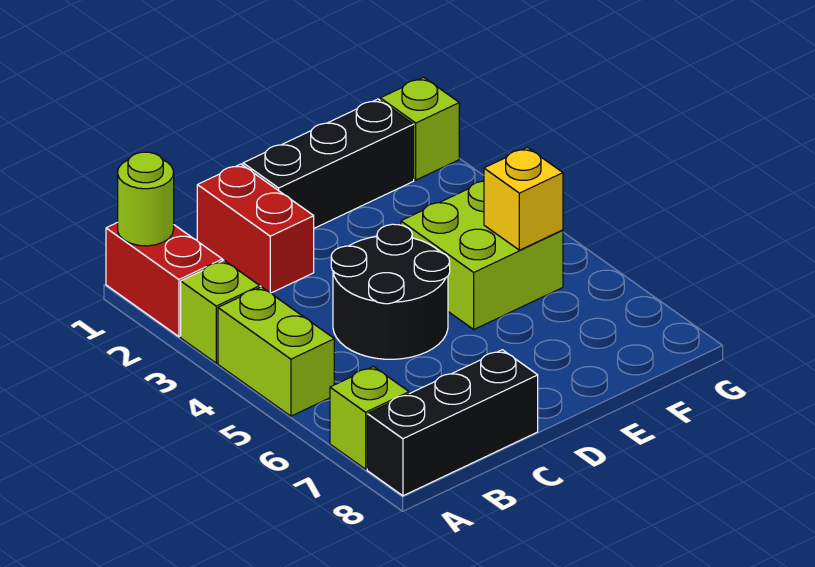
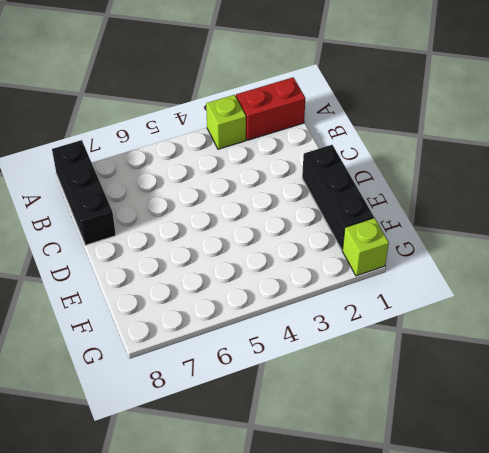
none -> lime 1x2 brick [218,287,334,416]
none -> lime 1x1 brick [330,367,409,469]
none -> red 1x2 brick [197,164,314,293]

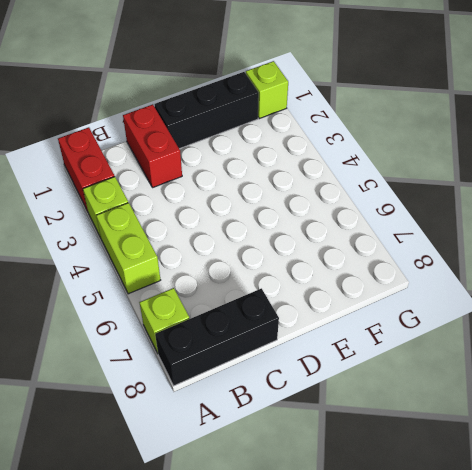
none -> black 2x2 round brick [331,224,450,359]
none -> lime 2x2 brick [401,181,563,329]
none -> lime 1x1 round brick [118,152,174,246]

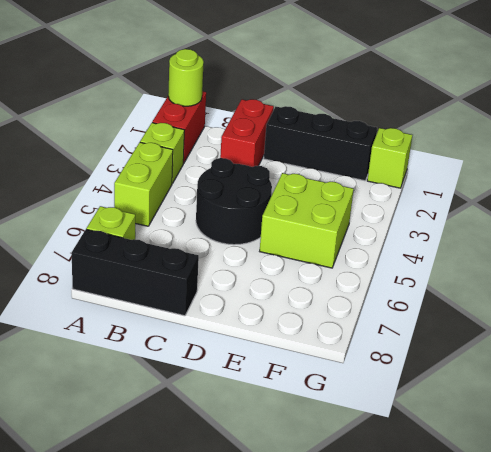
none -> yellow 1x1 brick [484,148,563,250]

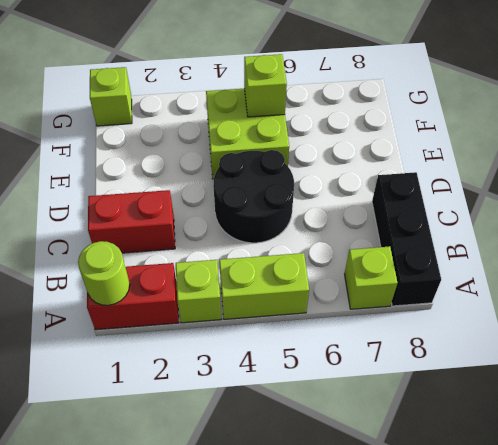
lime 1x1 brick [244,54,287,117] -> yellow 1x1 brick [484,148,563,250]
none -> black 1x3 brick [243,99,414,228]

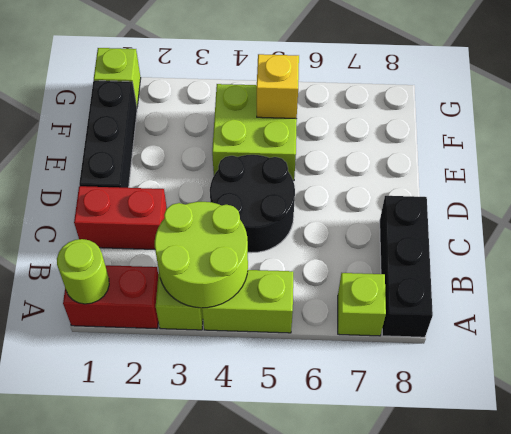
lime 2x2 round brick [155,202,248,308] -> none

